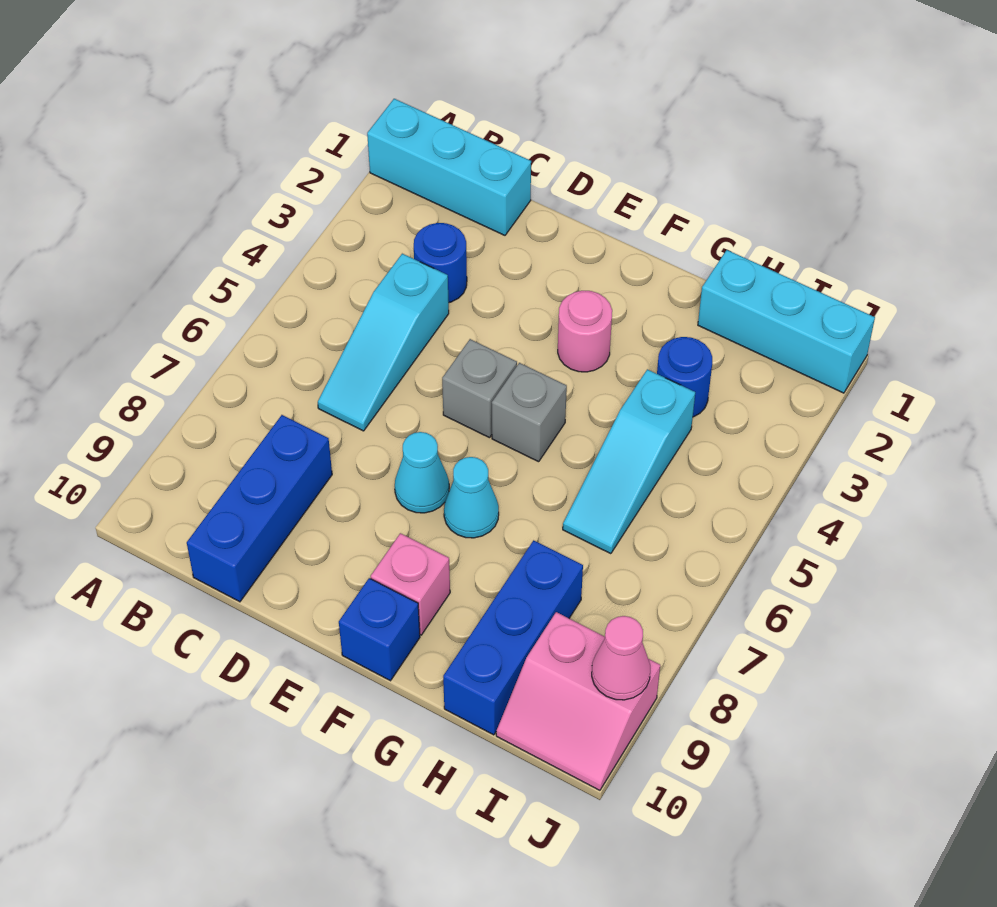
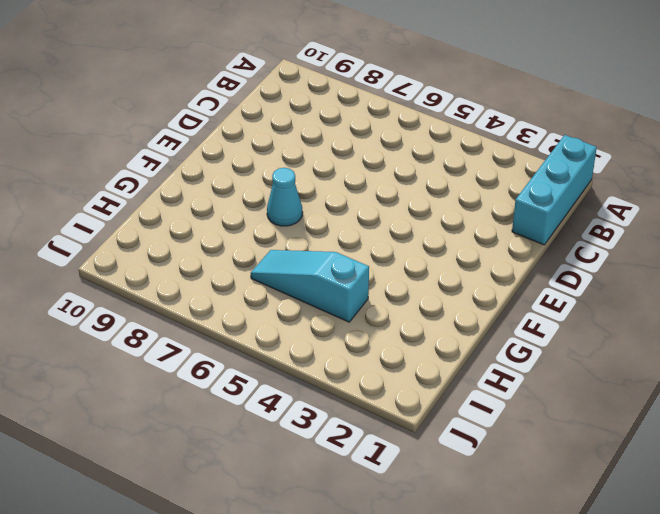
none -> blue 1x1 round brick [414,223,467,302]
none -> cyan 1x3 slope [318,254,449,431]
none -> blue 1x3 brick [187,415,332,602]

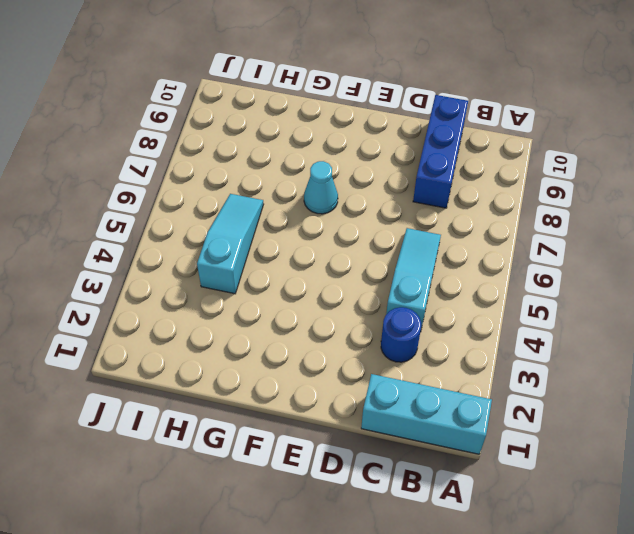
none -> grey 1x1 brick [442,339,517,438]
none -> cyan 1x1 cone [395,432,449,513]
none -> pink 1x1 round brick [558,291,612,372]

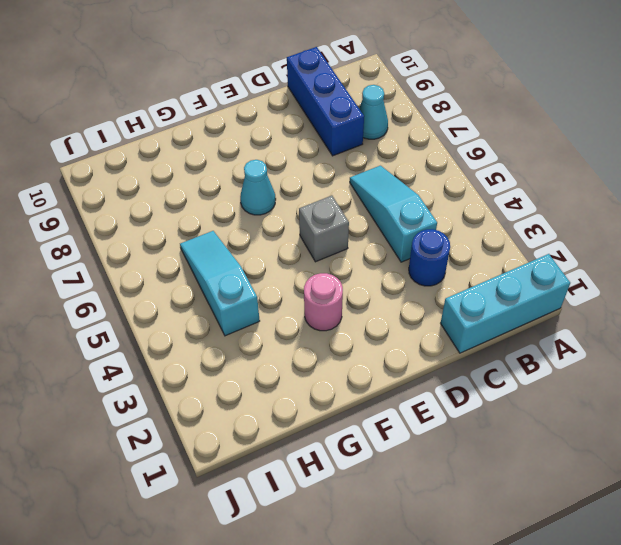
cyan 1x1 cone [359,85,388,139] -> cyan 1x1 cone moved to [395,432,449,513]
none -> grey 1x1 brick [492,363,567,462]
none -> pink 1x1 brick [371,533,450,635]
none -> blue 1x1 brick [339,578,420,681]

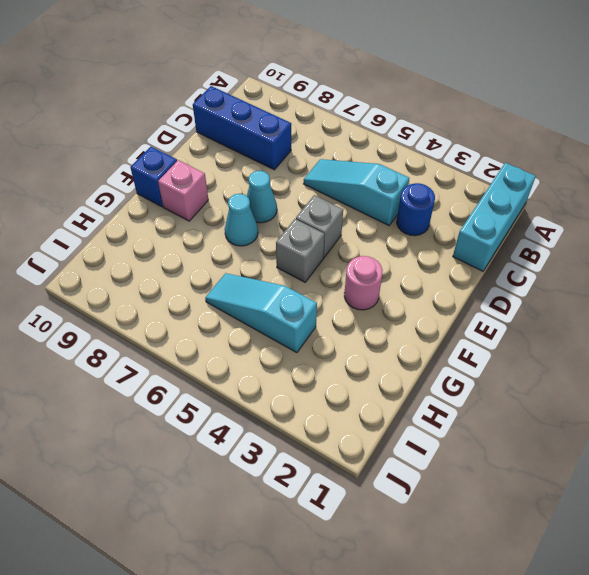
none -> cyan 1x3 brick [698,250,875,393]
none -> blue 1x1 round brick [657,337,712,417]
none -> blue 1x3 brick [443,540,583,735]

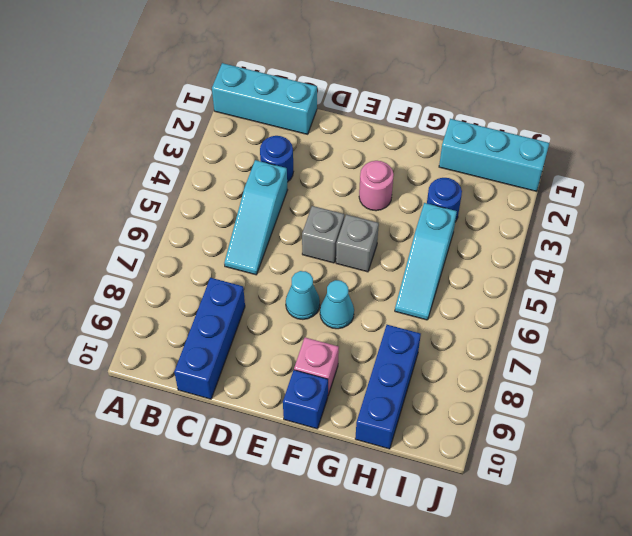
none -> pink 2x2 slope [496,612,660,790]
none -> pink 1x1 cone [592,616,650,700]

